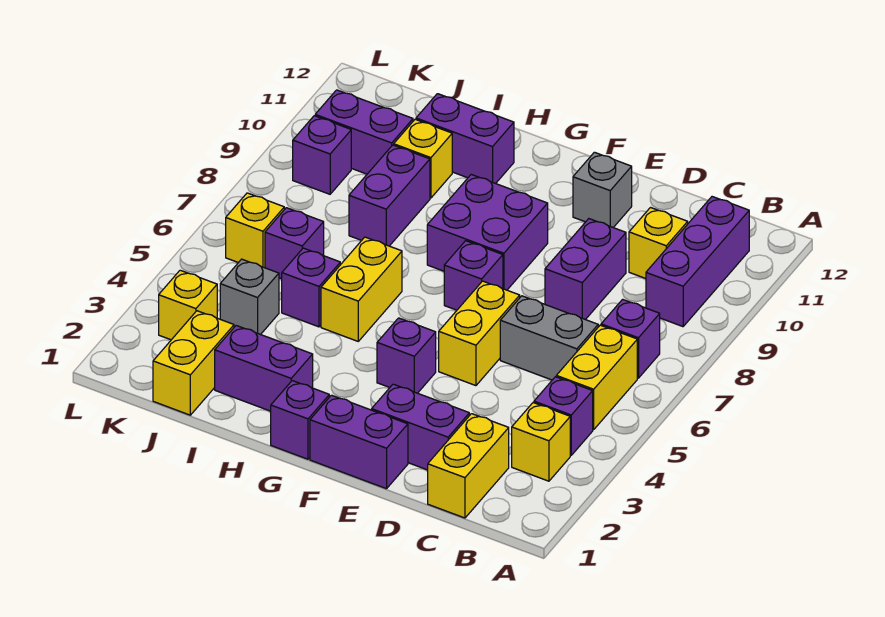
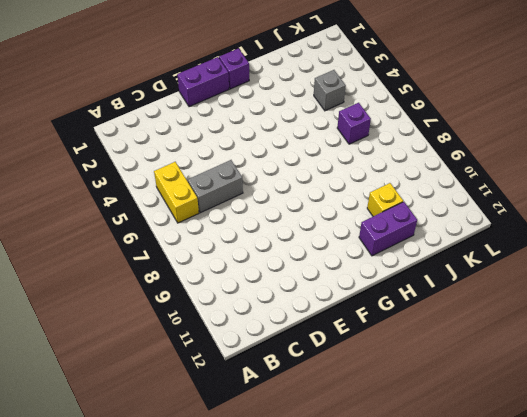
none -> yellow 1x1 brick [512,403,570,481]
none -> purple 1x1 brick [534,377,593,455]
none -> purple 1x1 brick [601,299,660,378]
none -> purple 1x3 brick [646,197,749,327]

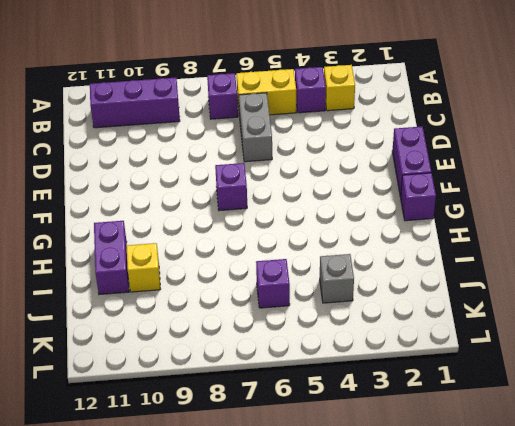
none -> yellow 1x2 brick [428,414,509,518]
none -> yellow 1x1 brick [629,208,688,279]
none -> purple 1x2 brick [372,384,469,470]
none -> purple 1x2 brick [545,219,626,320]

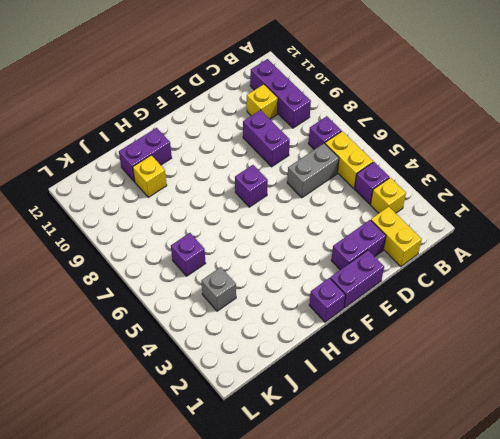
none -> yellow 1x2 brick [439,281,520,386]
none -> grey 1x1 brick [573,152,632,228]
none -> purple 1x1 brick [377,318,436,393]
none -> purple 2x2 brick [427,175,548,290]

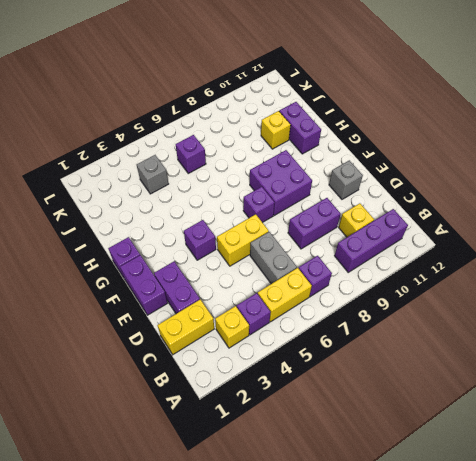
none -> purple 1x2 brick [215,326,313,411]
none -> yellow 1x2 brick [321,237,402,341]
none -> purple 1x1 brick [282,248,340,327]
none -> purple 1x2 brick [349,145,430,246]

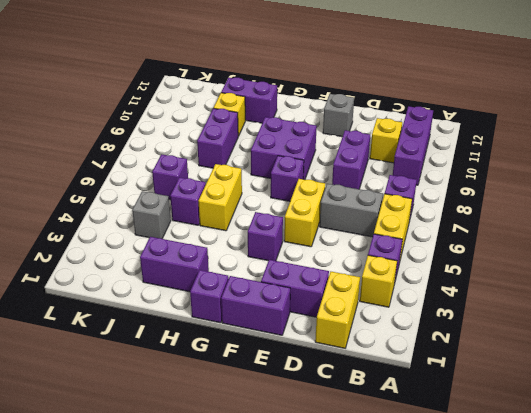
none -> yellow 1x2 brick [153,311,234,415]
none -> purple 1x2 brick [315,90,413,174]
none -> yellow 1x1 brick [159,270,217,340]
none -> yellow 1x1 brick [226,193,284,268]

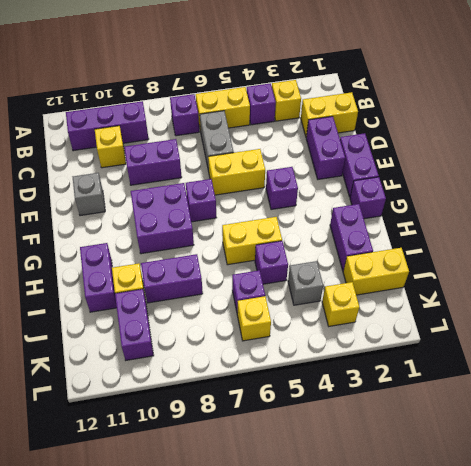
none -> purple 1x1 brick [293,116,351,194]

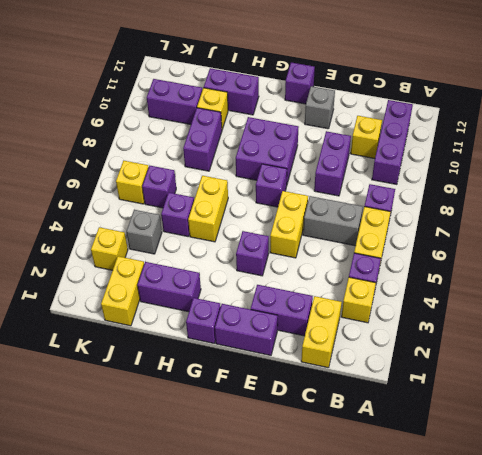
purple 1x1 brick [285,62,315,104] -> purple 1x1 brick moved to [293,116,351,194]

